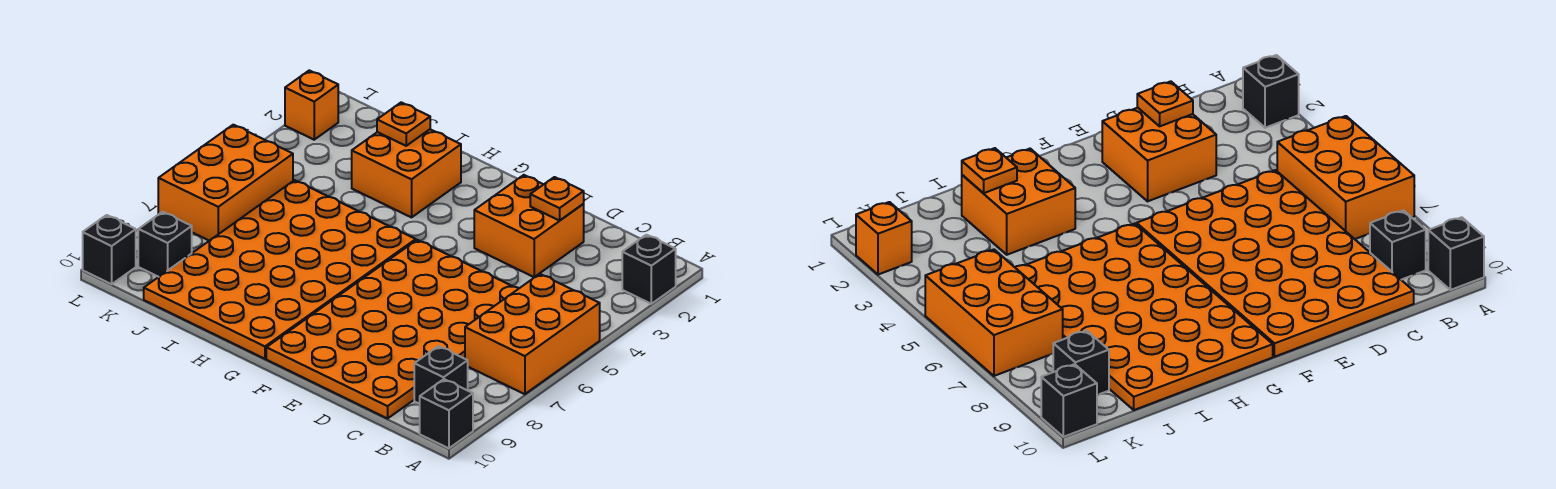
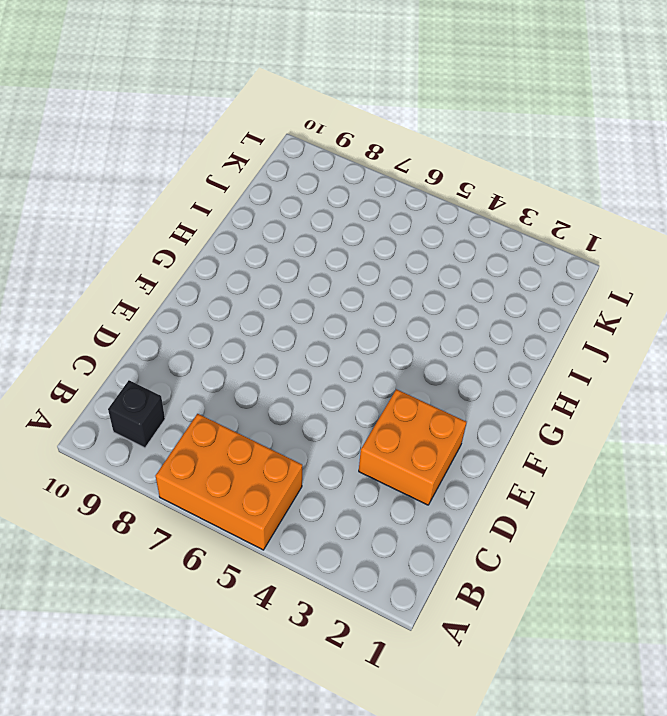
none -> black 1x1 brick [622,235,676,304]
none -> black 1x1 brick [420,379,473,448]
none -> orange 4x6 plate [266,240,519,419]

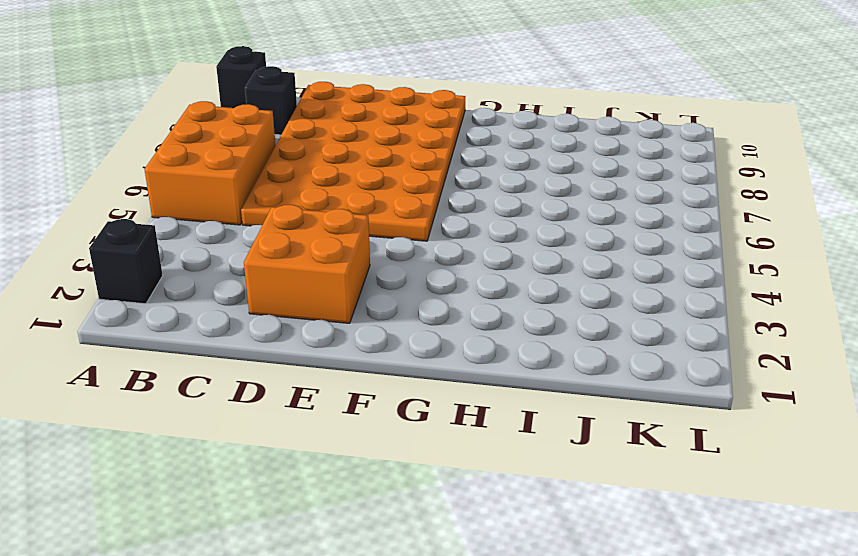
none -> orange 4x6 plate [144,180,416,359]
none -> orange 2x2 brick [352,129,461,217]
none -> orange 2x3 brick [158,125,293,241]

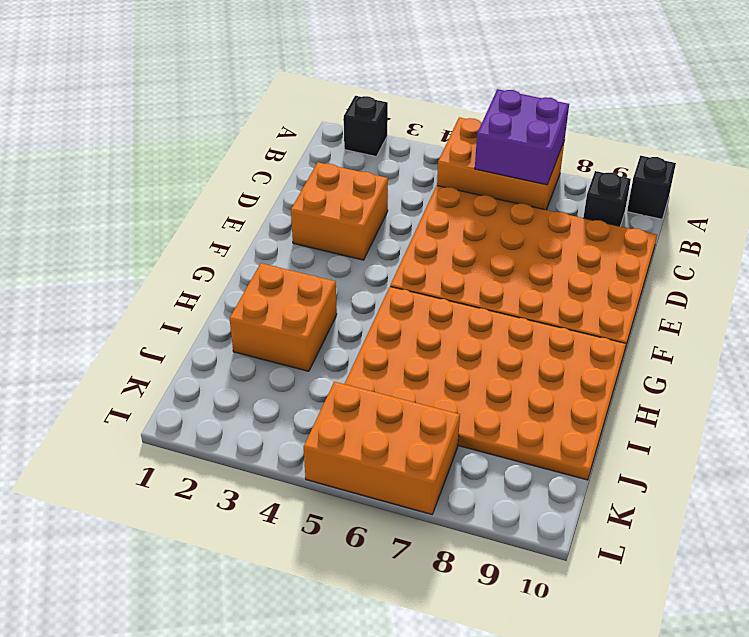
purple 2x2 brick [475,89,569,185] -> none
none -> black 1x1 brick [138,212,192,277]
none -> orange 1x1 brick [285,70,338,140]
none -> black 1x1 brick [83,215,136,284]

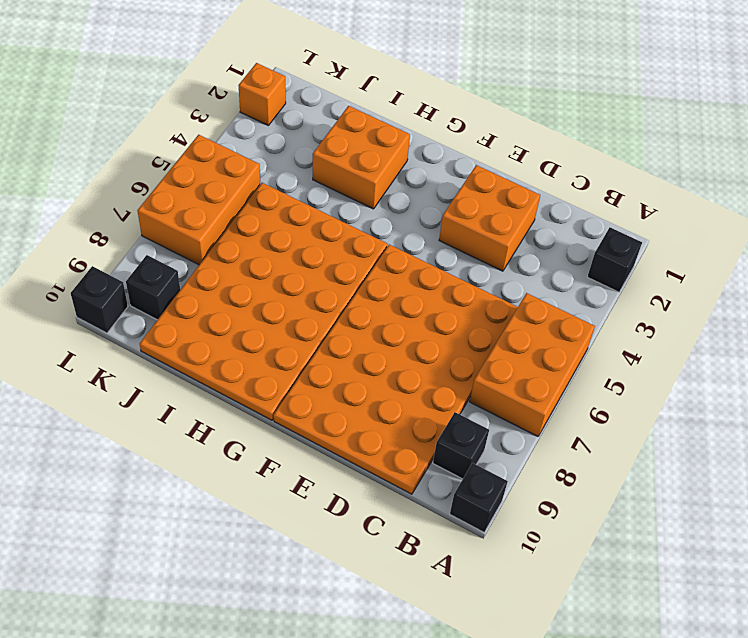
none -> orange 1x1 plate [530,177,584,221]
none -> orange 1x1 plate [377,102,430,146]

